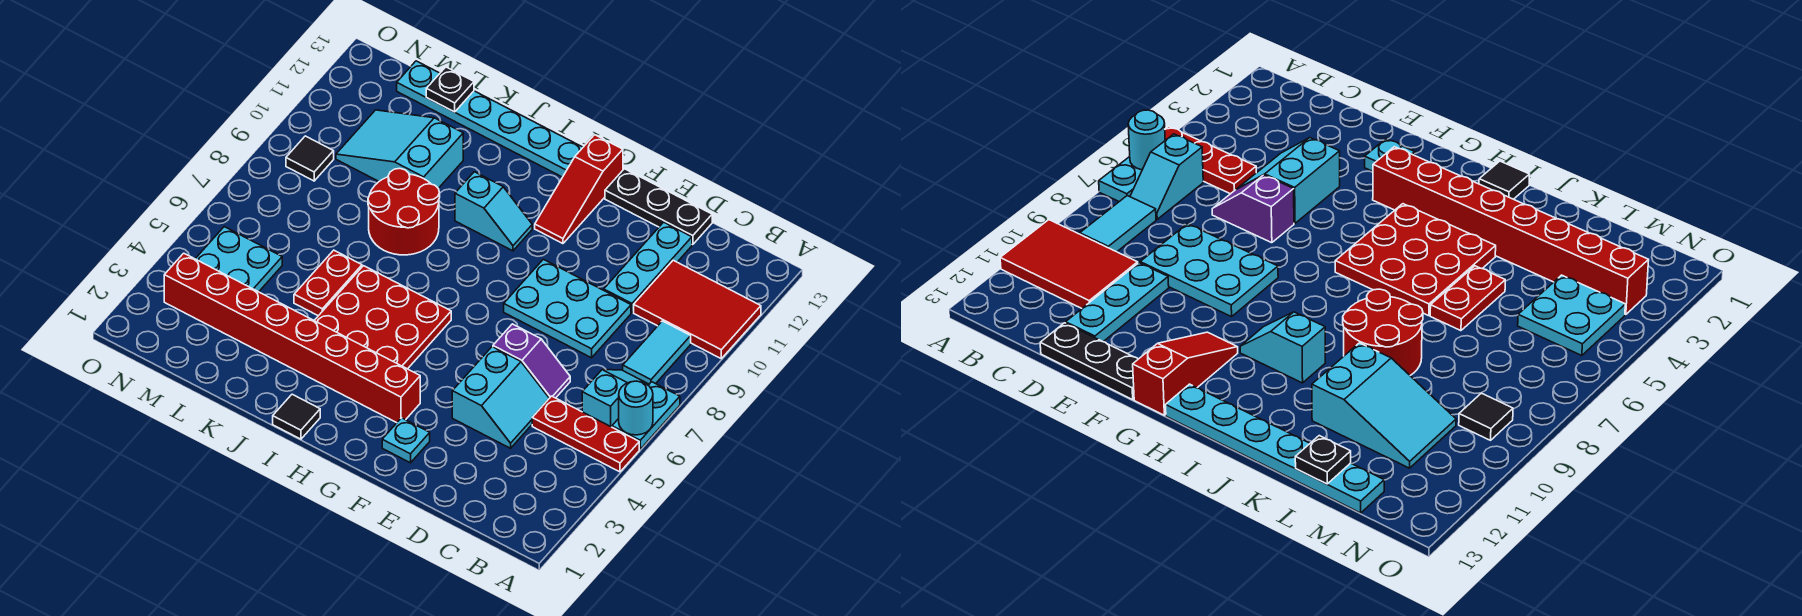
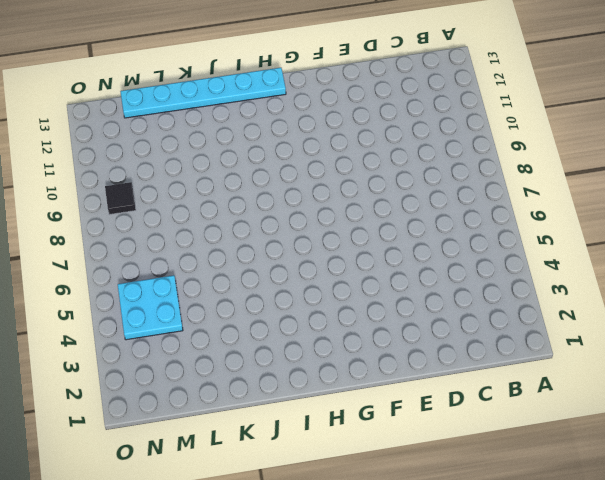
none -> red 1x3 plate [532,396,639,472]
none -> cyan 1x2 plate [612,382,680,449]
none -> red 2x3 tile [634,260,761,358]

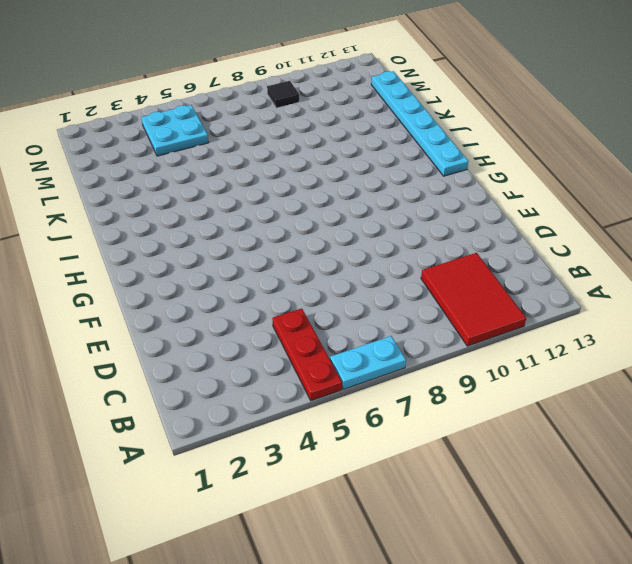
none -> cyan 1x2 slope [582,370,649,427]
none -> cyan 1x2 tile [623,321,691,384]
none -> cyan 2x2 slope [452,347,549,448]

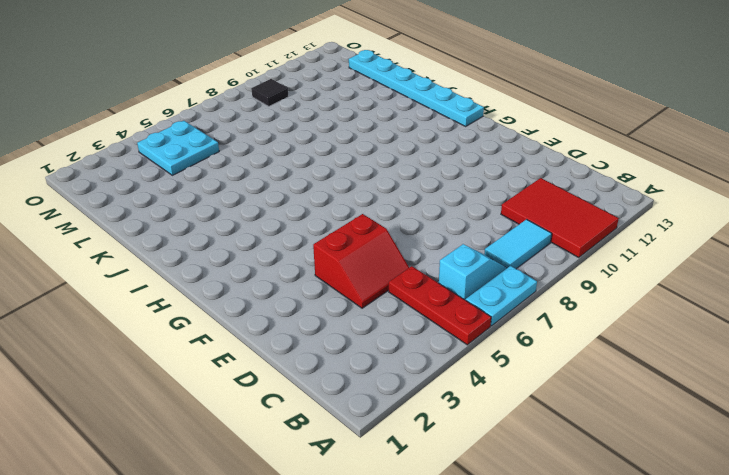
red 2x2 slope [313,214,409,308] -> cyan 2x2 slope [452,347,549,448]
none -> purple 1x2 slope [493,324,570,398]
none -> cyan 2x3 plate [504,259,631,358]
none -> cyan 1x3 plate [604,222,692,312]

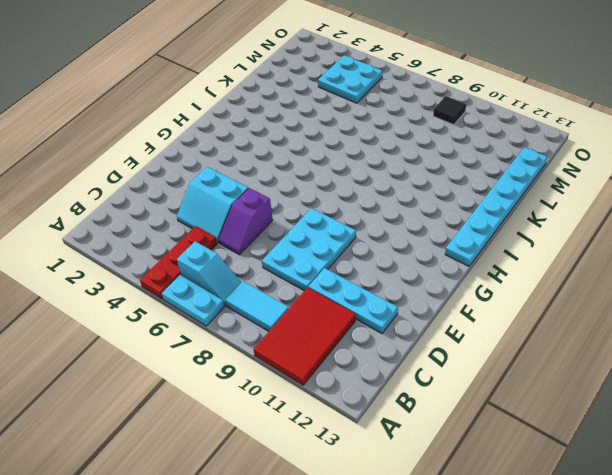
none -> black 1x3 plate [605,169,712,245]
none -> cyan 1x1 plate [382,418,430,463]
none -> red 1x8 brick [164,253,420,423]

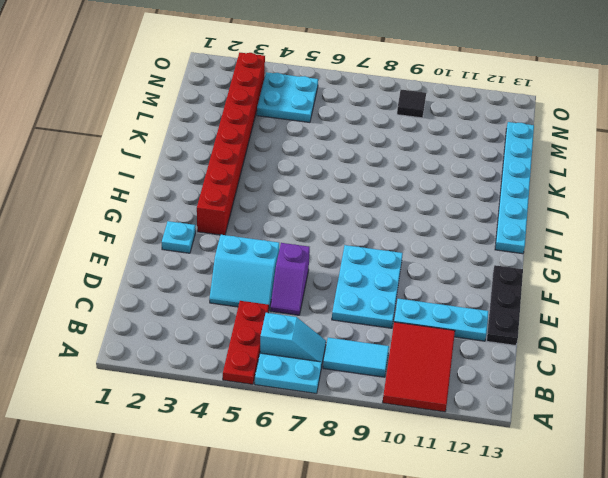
none -> red 1x3 slope [535,135,623,244]
none -> red 3x3 plate [314,266,451,369]
none -> cyan 1x2 slope [455,172,532,251]

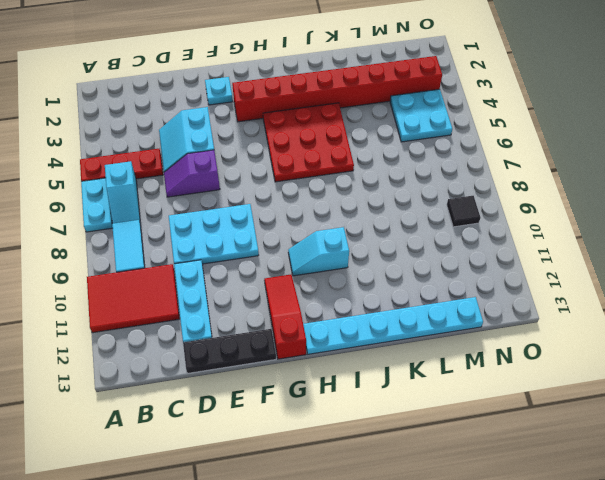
none -> black 1x1 tile [273,394,320,439]
none -> red 2x2 round brick [368,168,440,255]
none -> red 1x2 plate [294,250,362,316]

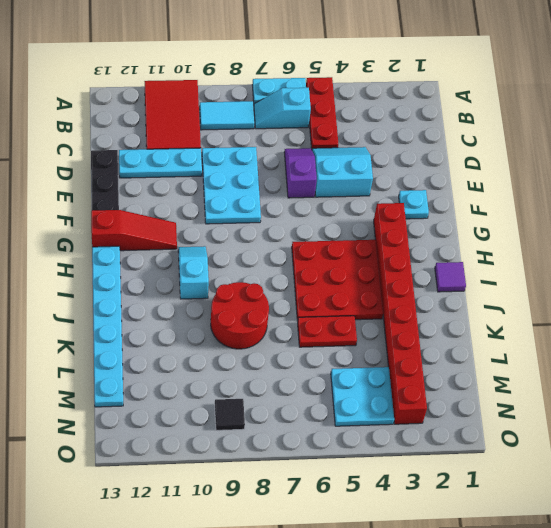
purple 1x1 tile [435,262,466,292] -> black 1x1 tile [273,394,320,439]
none -> cyan 2x3 slope [336,110,463,188]
none -> cyan 1x1 round brick [619,381,653,435]
none -> black 1x1 plate [426,67,474,112]

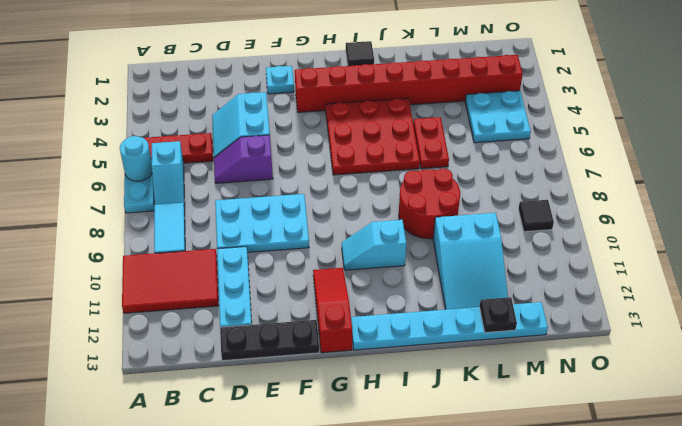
cyan 2x3 slope [433,213,508,310] -> cyan 2x3 slope turned to [336,110,463,188]

